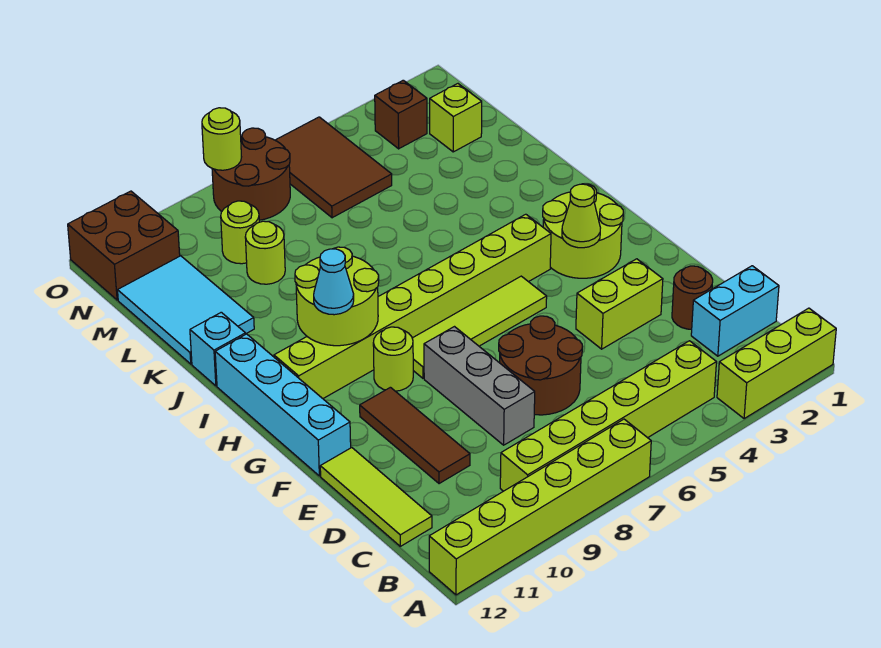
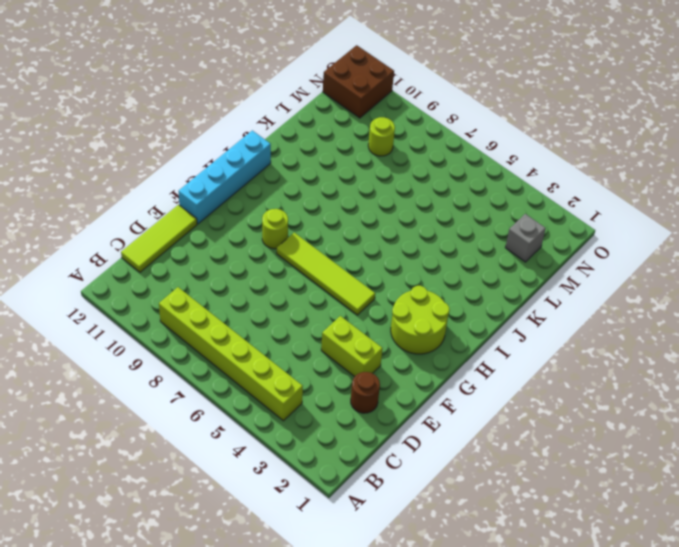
grey 1x1 brick [505,214,546,262] -> lime 1x1 brick [430,84,482,152]
none -> lime 1x3 brick [717,308,836,419]
none -> lime 1x6 brick [429,419,651,595]
none -> cyan 1x2 brick [691,266,779,356]

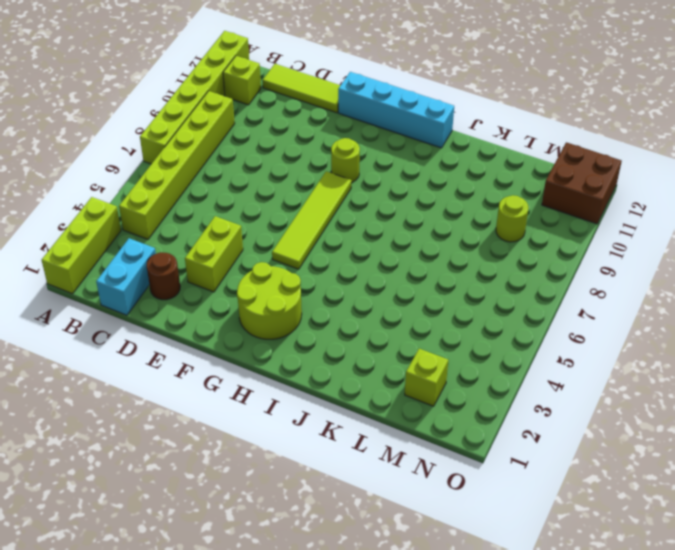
lime 1x1 brick [223,56,261,105] -> none
none -> brown 2x2 round brick [499,316,582,415]
none -> grey 1x3 brick [424,327,535,445]
none -> brown 1x3 tile [360,387,470,484]

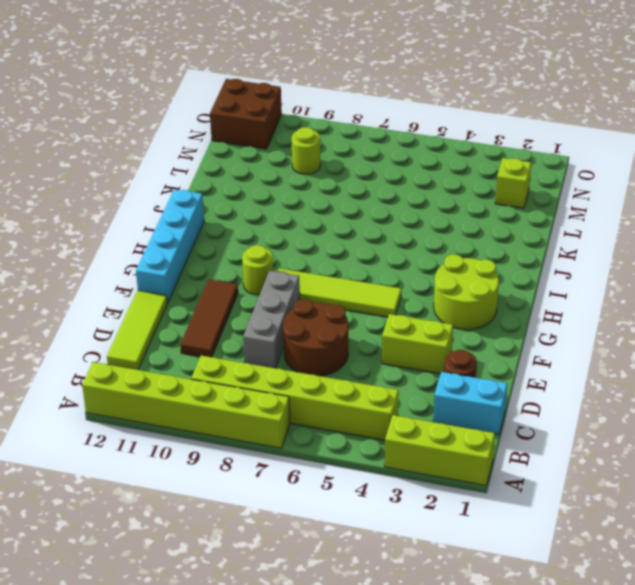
none -> lime 1x8 brick [274,214,551,398]
none -> cyan 1x1 brick [190,312,245,386]
none -> cyan 2x3 tile [118,256,254,364]

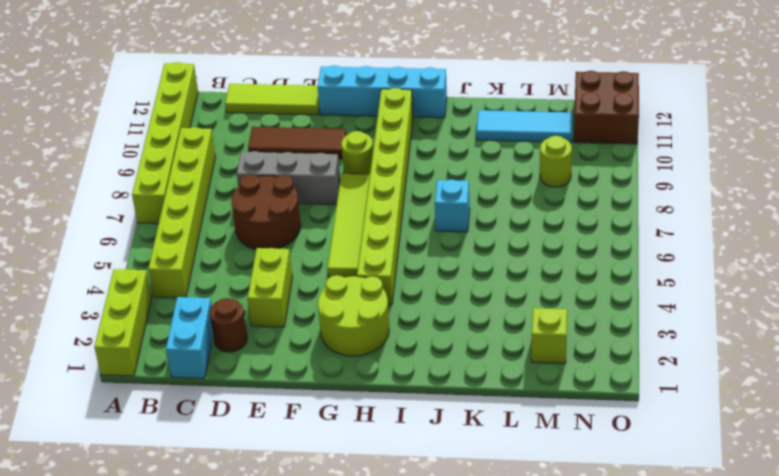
cyan 1x1 brick [435,179,470,232] -> cyan 1x1 brick moved to [190,312,245,386]
cyan 1x3 tile [476,110,573,142] -> cyan 2x3 tile [118,256,254,364]
none -> lime 1x1 round brick [245,221,285,284]
none -> brown 2x3 tile [275,117,392,218]
none -> brown 1x1 brick [375,80,427,149]

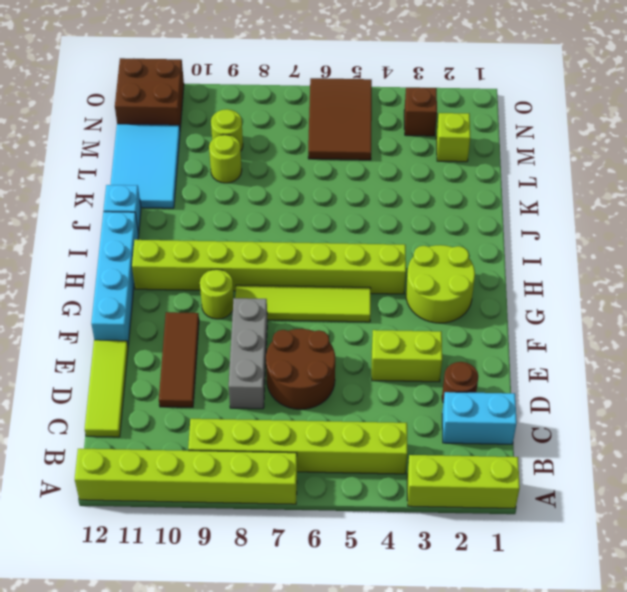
none -> brown 2x2 round brick [212,128,290,220]
none -> lime 1x1 cone [562,184,600,248]
none -> lime 2x2 round brick [295,247,379,346]

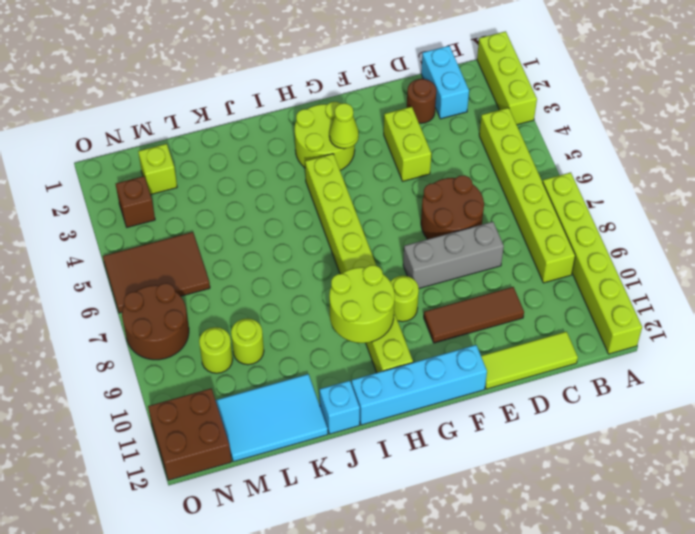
none -> lime 1x4 tile [412,276,547,378]
none -> lime 1x1 round brick [202,108,241,170]
none -> cyan 1x1 cone [314,249,354,315]

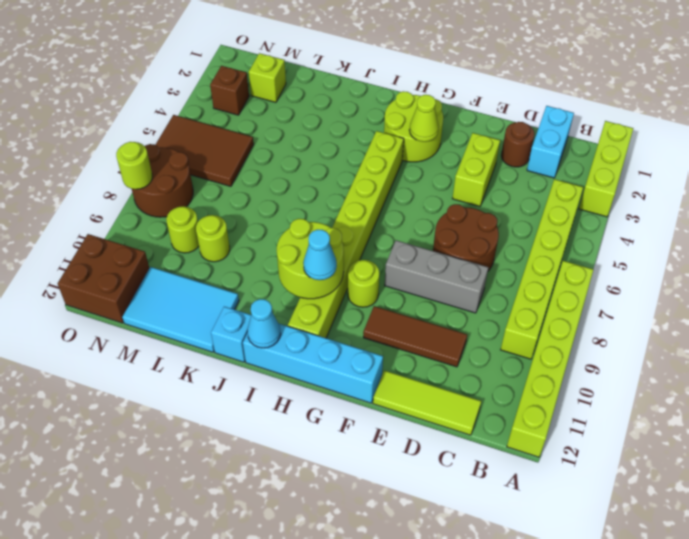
cyan 1x1 cone [247,299,281,348] -> none
none -> lime 1x4 tile [412,276,547,378]

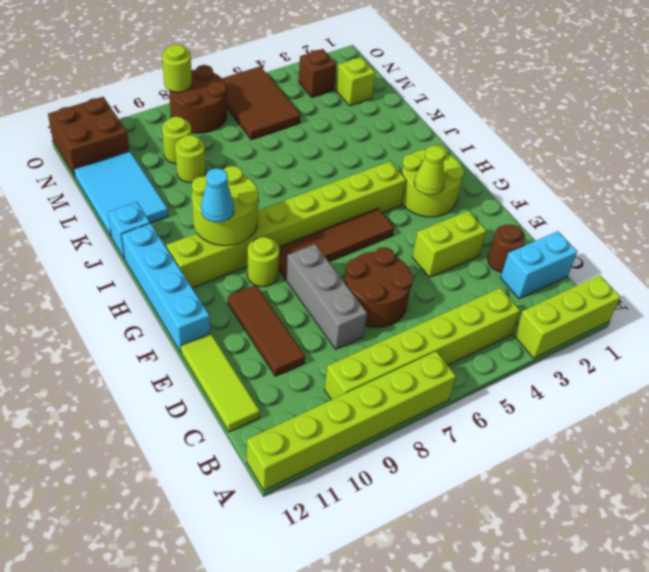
brown 1x4 tile [279,208,394,279] -> lime 1x4 tile [412,276,547,378]

